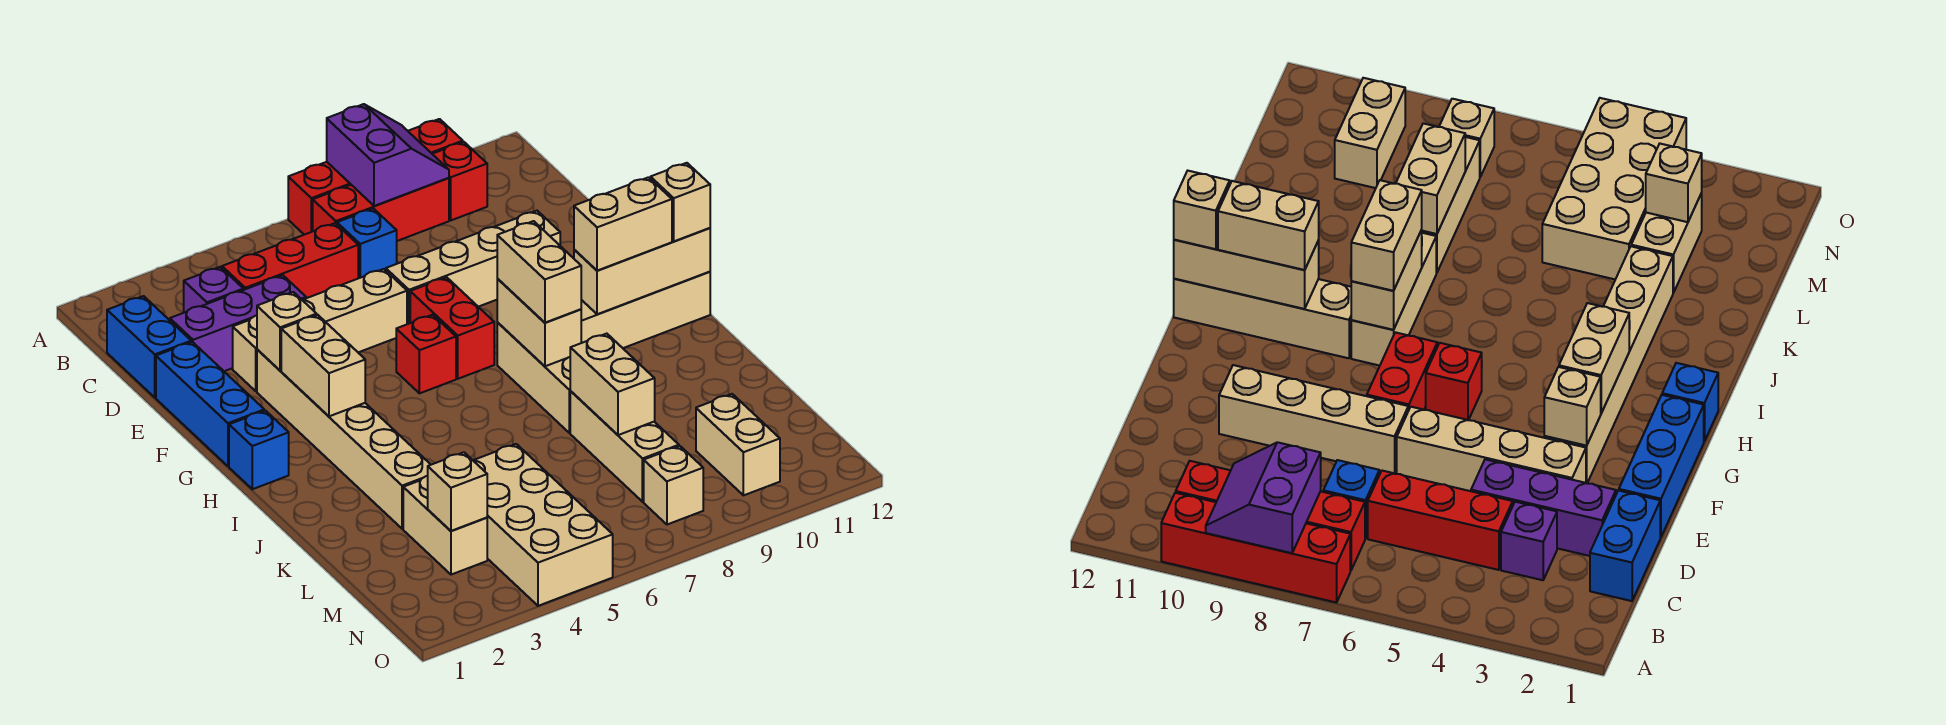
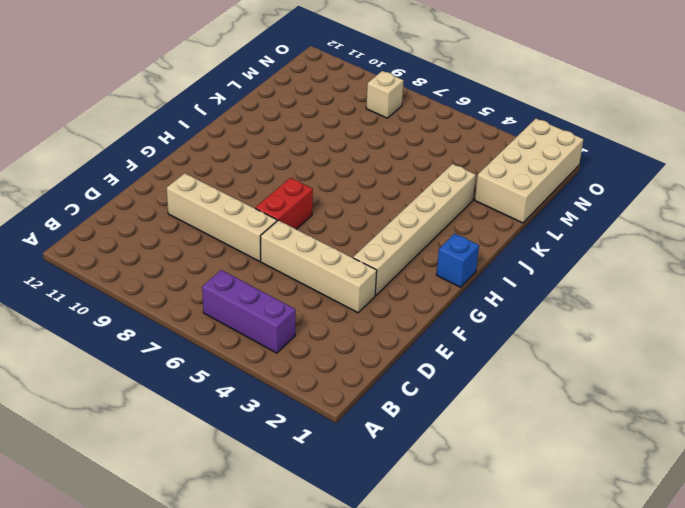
purple 1x3 brick [202,270,295,353] -> purple 1x3 brick moved to [170,275,306,371]
tan 2x4 brick [475,119,584,223] -> tan 2x4 brick moved to [473,444,613,606]
none -> red 1x4 brick [288,119,463,235]
none -> red 1x3 brick [313,178,449,241]
none -> red 1x1 brick [433,142,487,220]
none -> blue 1x2 brick [107,296,191,397]

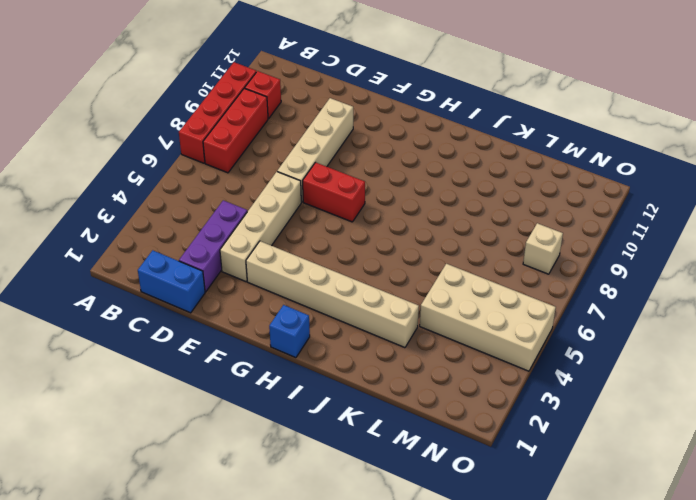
none -> purple 1x1 brick [184,267,243,313]
none -> red 1x3 brick [222,223,358,298]
none -> blue 1x1 brick [337,209,397,278]
none -> blue 1x3 brick [156,342,264,466]

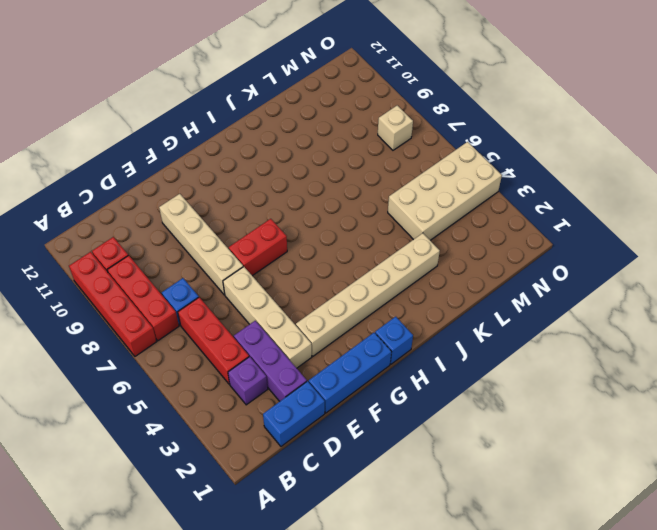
none -> red 1x1 brick [396,315,456,393]
none -> tan 1x3 brick [497,322,570,433]
none -> tan 1x4 brick [581,272,710,348]
none -> tan 1x3 brick [570,391,679,502]

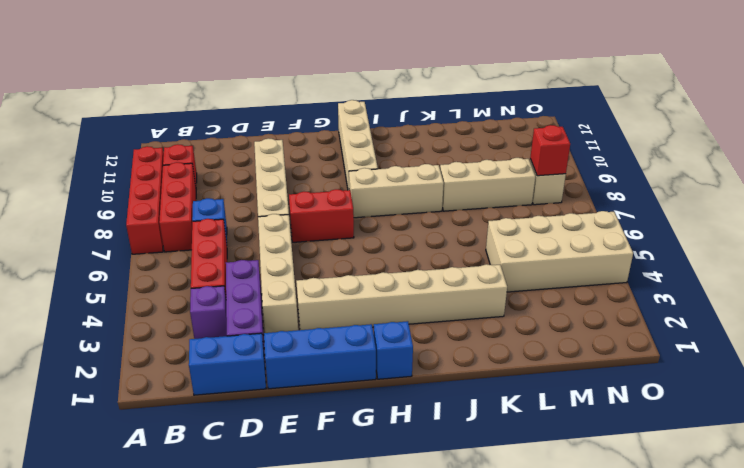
red 1x1 brick [530,125,570,176] -> red 1x1 brick moved to [396,315,456,393]
none -> tan 1x2 brick [403,476,487,575]
none -> tan 1x2 brick [696,394,780,495]
none -> purple 2x2 slope [327,104,449,206]
none -> tan 1x1 brick [257,292,317,371]

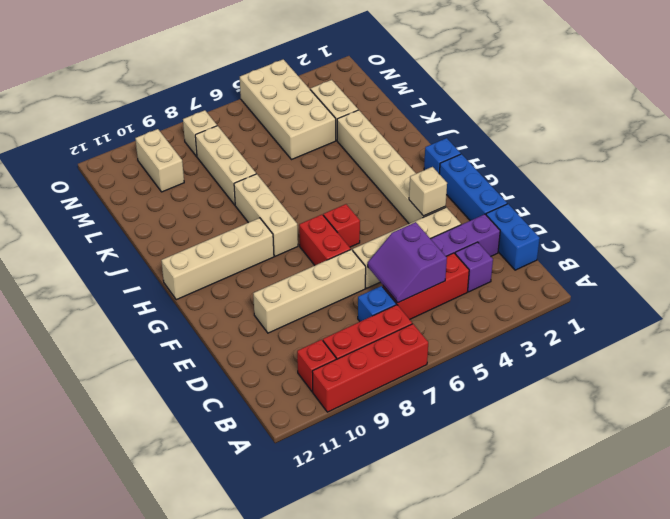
purple 2x2 slope [368,222,447,303] -> purple 2x2 slope moved to [327,104,449,206]
none -> tan 1x2 brick [281,315,365,416]
none -> tan 1x2 brick [497,279,581,366]
none -> tan 1x3 brick [574,228,710,314]
none -> tan 1x2 brick [570,334,655,435]

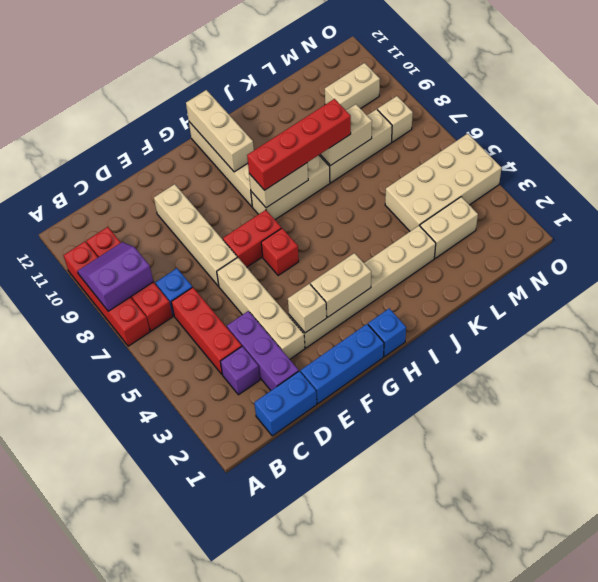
red 1x4 brick [247,99,351,190] -> tan 1x2 brick [497,221,581,323]
none -> tan 1x1 brick [428,452,487,531]
none -> tan 1x2 brick [574,177,672,271]
none -> tan 1x1 brick [651,163,710,241]

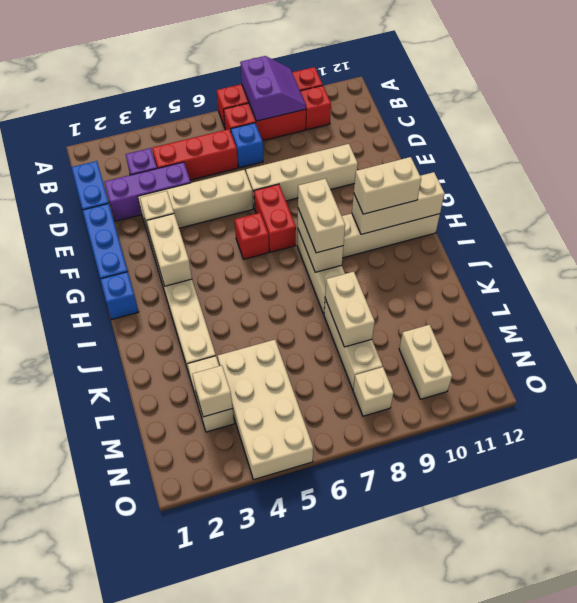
none -> tan 1x1 brick [651,163,710,241]

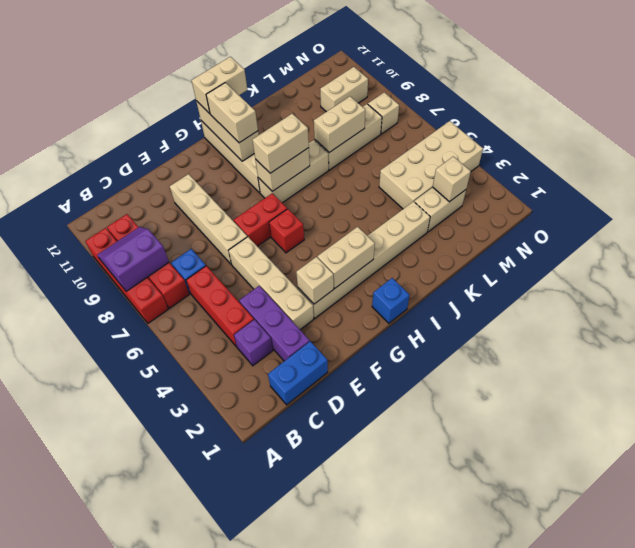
tan 1x2 brick [192,57,247,114] -> tan 1x1 brick [651,163,710,241]
none -> blue 1x3 brick [156,342,264,466]

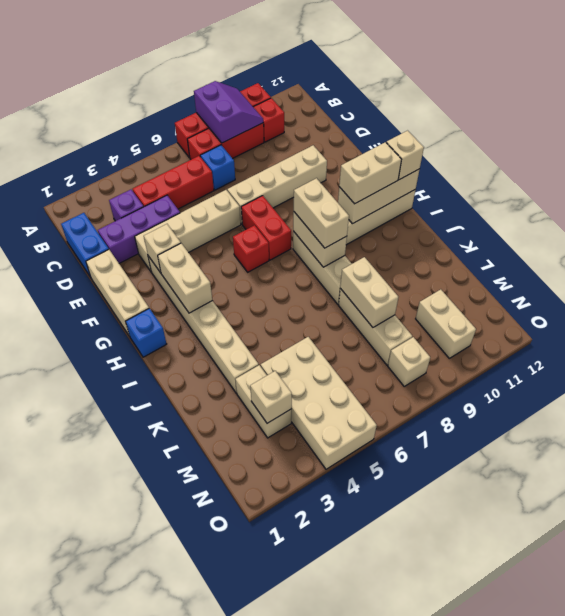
tan 1x3 brick [86,250,149,336] -> blue 1x3 brick [156,342,264,466]

